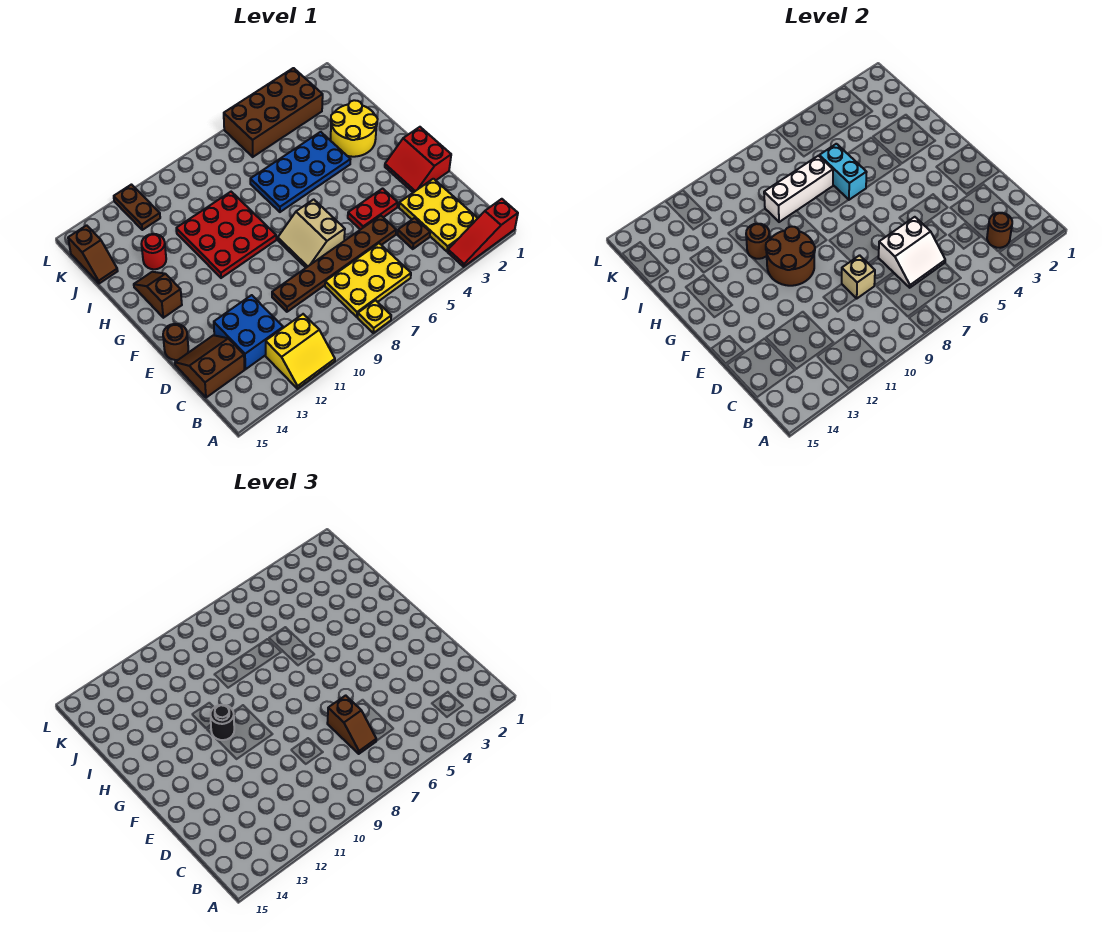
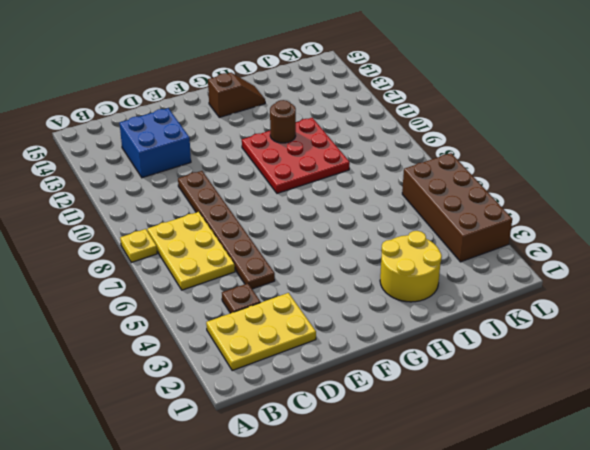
none -> red 1x3 slope [448,199,518,267]
none -> yellow 2x2 slope [266,314,335,389]
none -> brown 2x2 slope [175,335,245,398]
none -> red 2x2 slope [385,127,451,192]

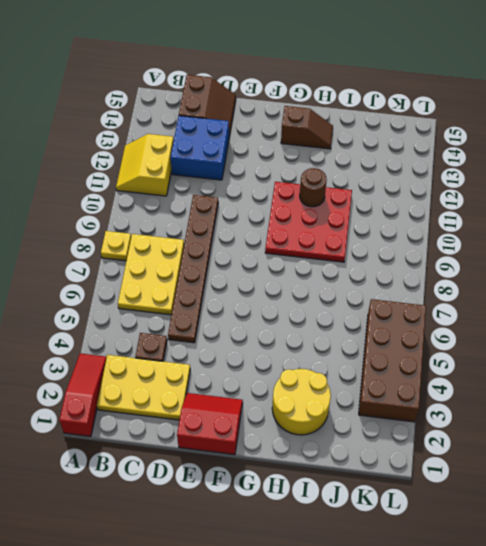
none -> red 1x2 plate [348,189,398,230]
none -> tan 2x2 slope [278,199,345,268]
none -> brown 1x1 round brick [163,324,188,360]
none -> blue 2x4 plate [250,132,351,212]

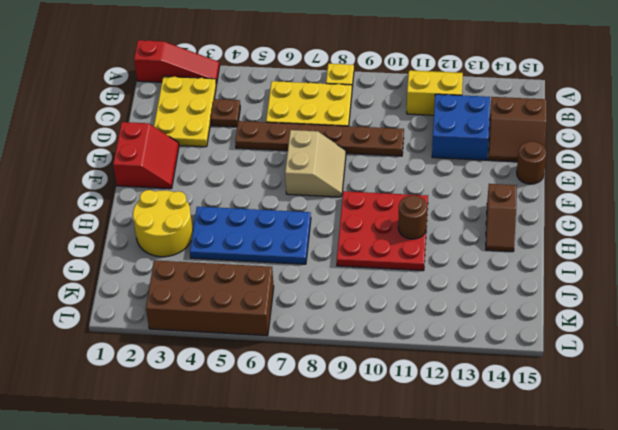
none -> red 1x2 plate [348,189,398,230]
none -> red 1x1 round brick [141,234,166,269]
none -> brown 1x2 slope [68,225,118,284]
none -> brown 1x2 plate [114,185,160,230]

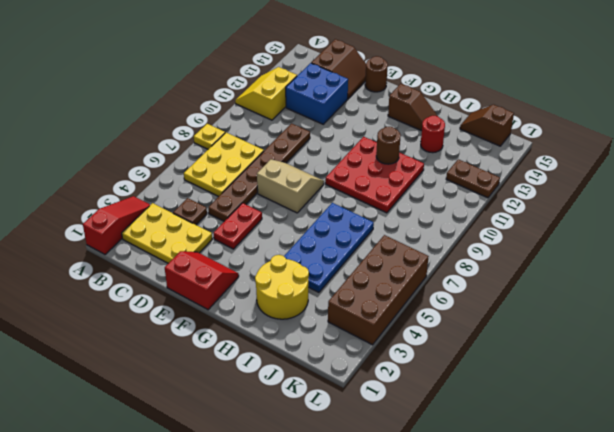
none -> brown 1x1 round brick [987,213,1012,248]
none -> white 2x2 slope [878,217,945,288]
none -> tan 1x1 brick [842,255,875,299]
none -> brown 2x2 round brick [766,227,815,286]

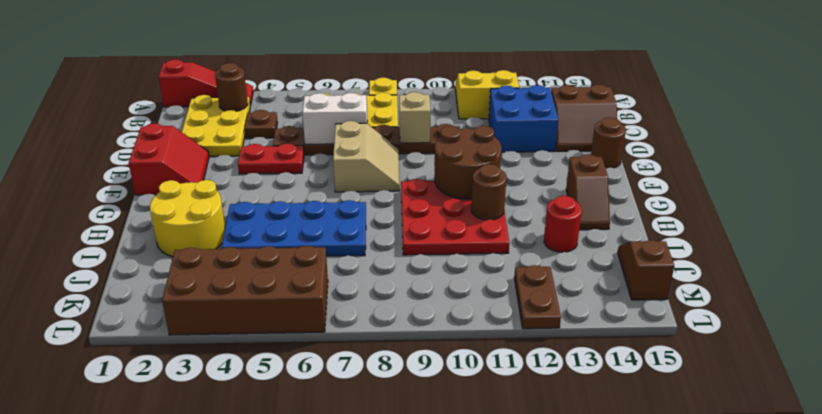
none -> cyan 1x2 brick [819,144,867,200]
none -> white 1x3 brick [764,156,833,222]
none -> brown 1x2 slope [327,695,376,754]
none -> black 1x1 round brick [210,705,234,740]

